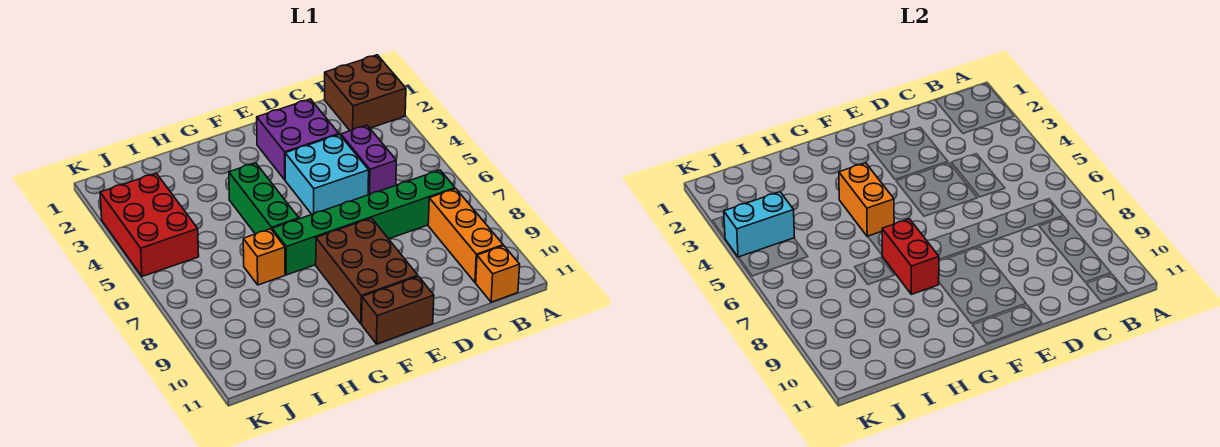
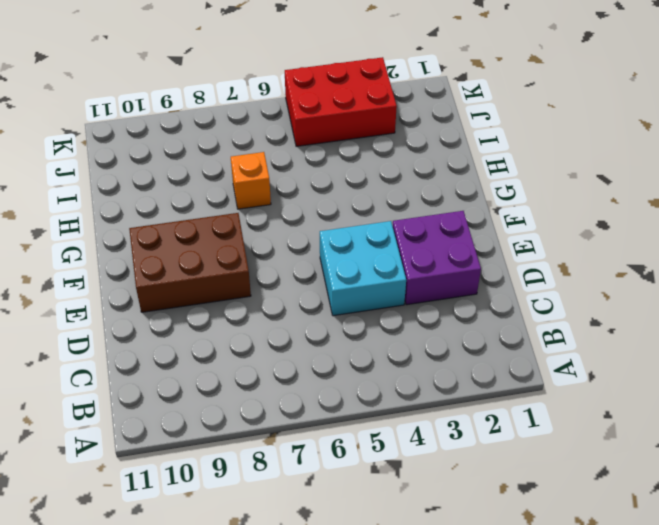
none -> brown 2x2 brick [325,55,406,131]
none -> green 1x6 brick [272,170,455,275]
none -> orange 1x3 brick [428,189,503,283]

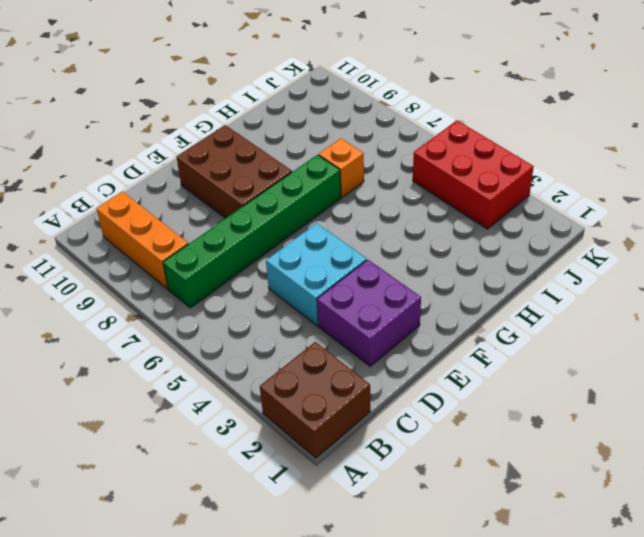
none -> orange 1x1 brick [476,246,520,302]
none -> purple 1x2 brick [341,125,396,195]
none -> brown 1x2 brick [362,276,434,344]

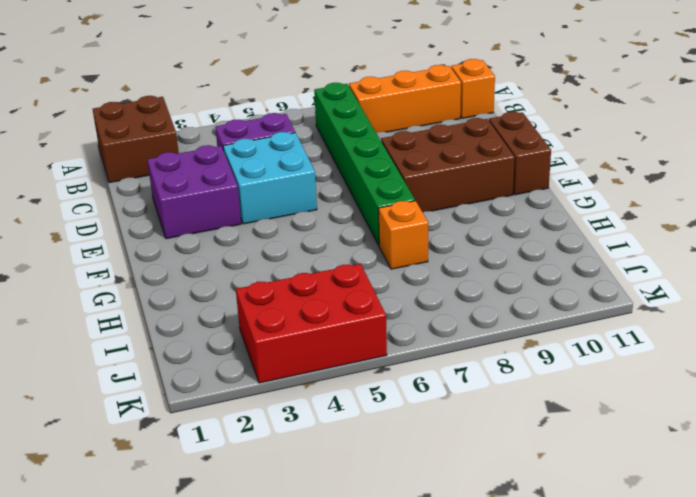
none -> green 1x3 brick [229,163,299,234]
none -> orange 1x2 brick [839,163,894,237]
none -> red 1x2 brick [882,219,939,294]

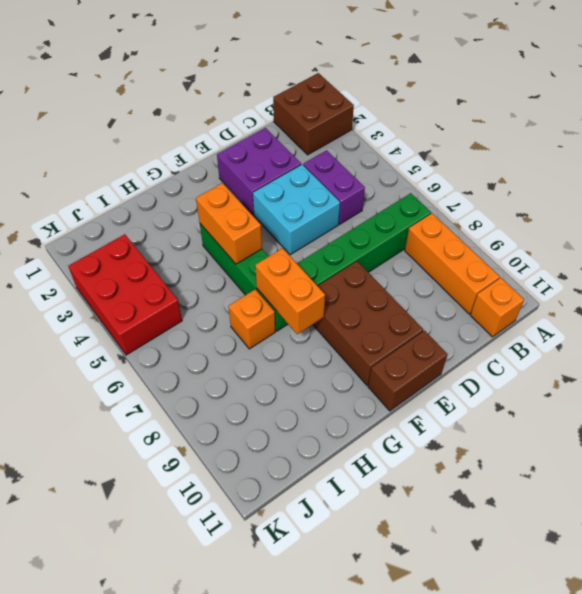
orange 1x2 brick [255,248,325,334] -> red 1x2 brick [882,219,939,294]
none -> cyan 1x2 brick [724,192,795,257]

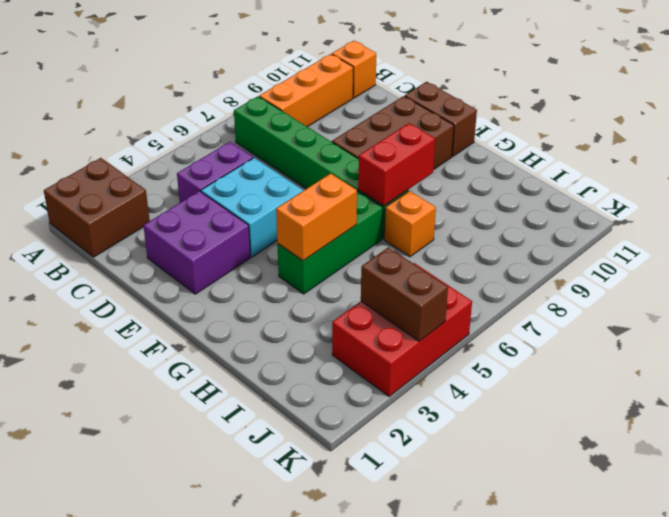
brown 1x2 brick [361,247,448,341] -> cyan 1x2 brick [724,192,795,257]

